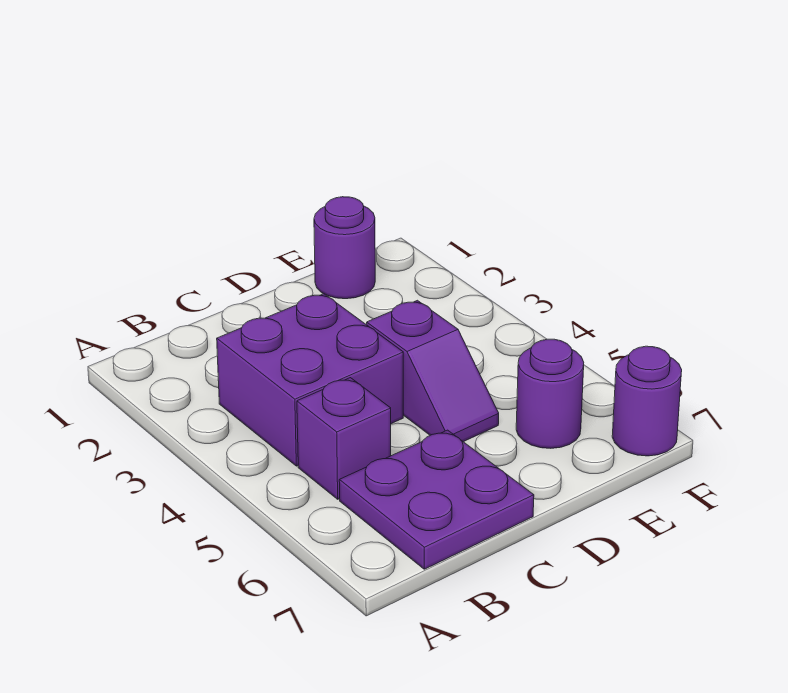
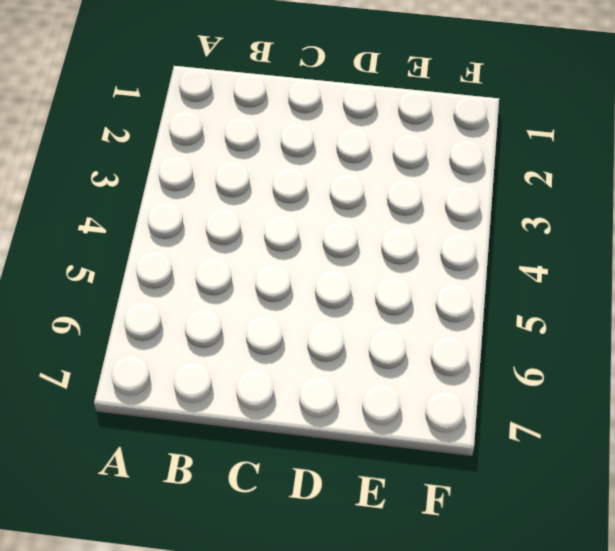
none -> purple 2x2 brick [217,294,403,466]
none -> purple 1x1 brick [297,378,391,499]

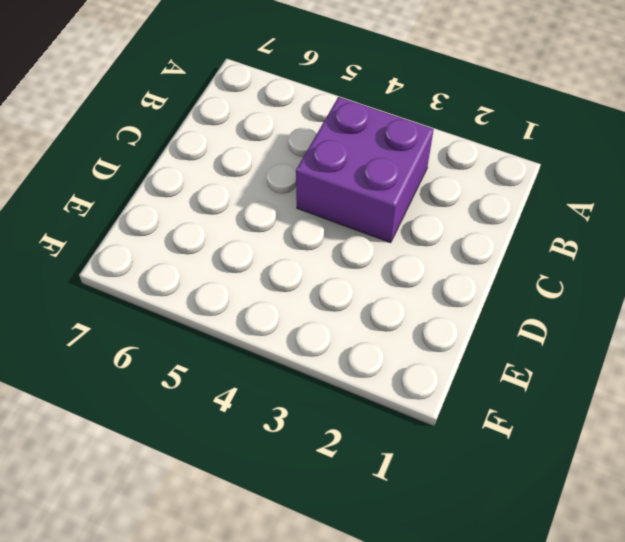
none -> purple 1x1 brick [297,378,391,499]
none -> purple 2x2 plate [339,430,534,569]

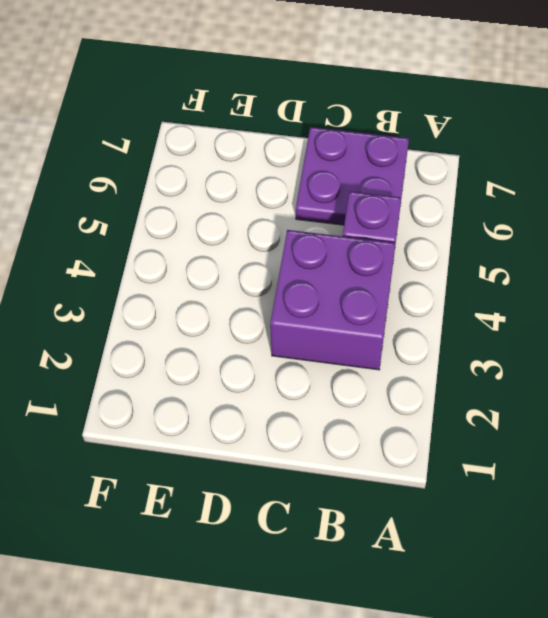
none -> purple 1x2 slope [367,300,499,442]
none -> purple 1x1 round brick [314,197,375,299]

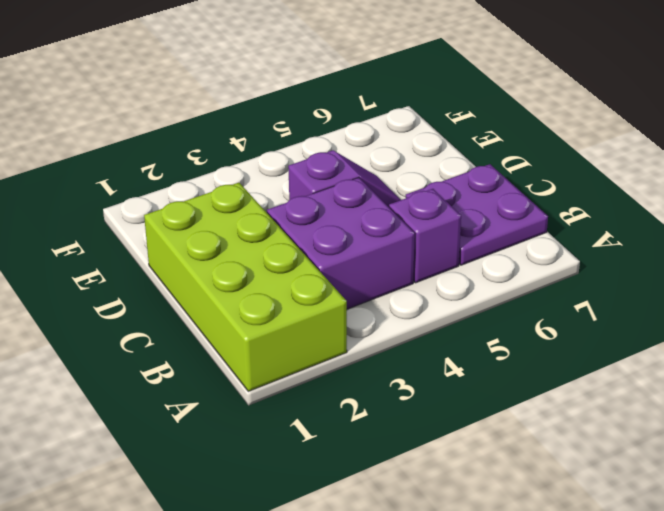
lime 2x4 brick [144,183,347,391] -> none
none -> purple 1x1 round brick [314,197,375,299]
none -> purple 1x1 round brick [516,339,584,448]

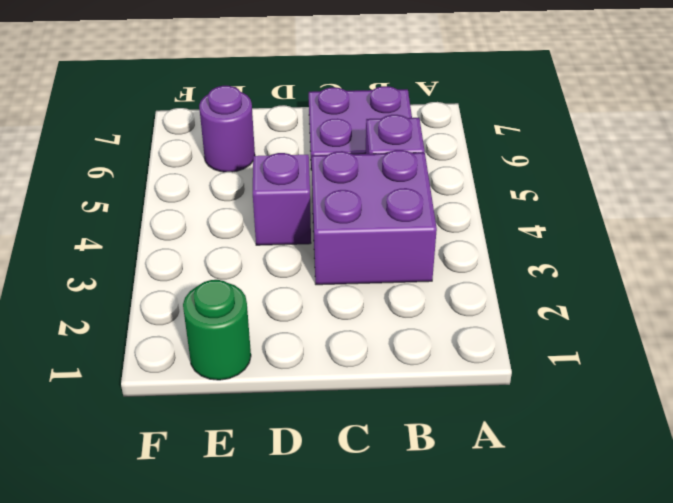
green 1x1 round brick [183,280,251,380] -> purple 1x1 round brick [314,197,375,299]
none -> purple 1x1 round brick [612,346,682,456]

